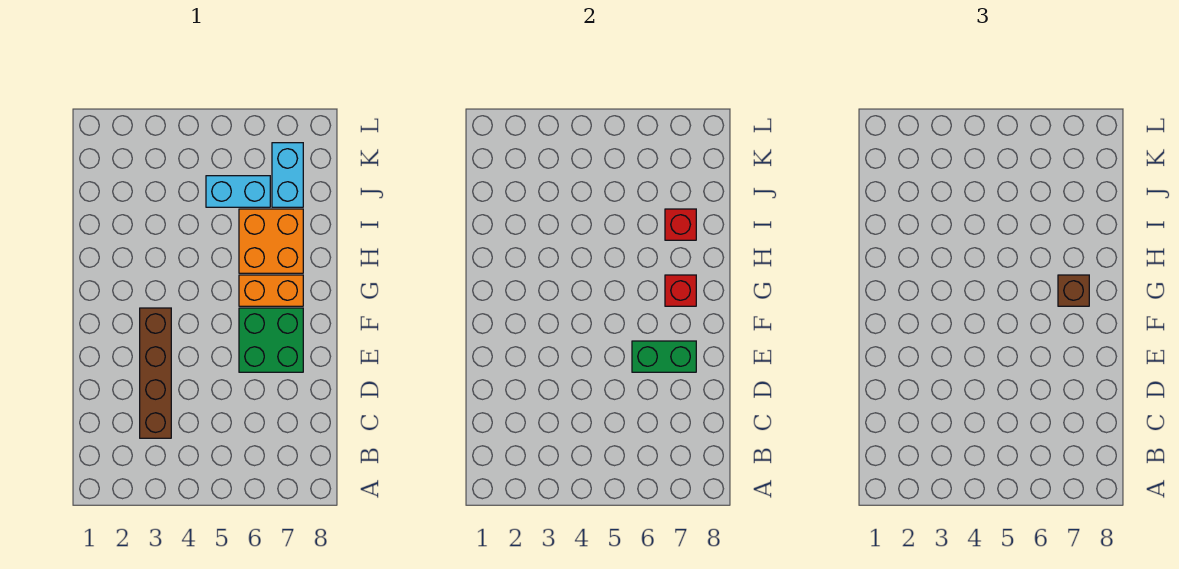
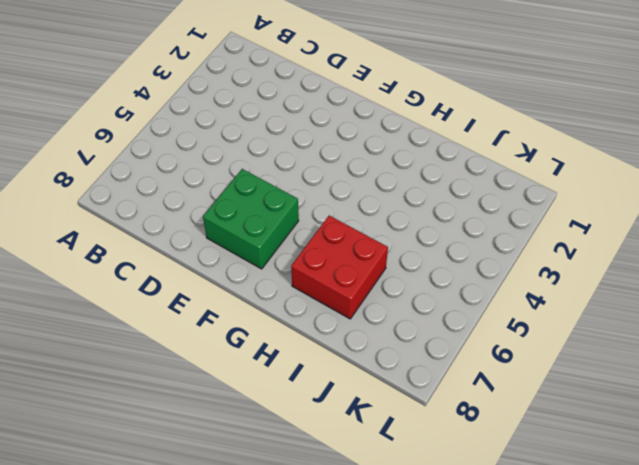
red 2x2 brick [291,216,388,319] -> orange 2x2 brick [239,209,303,273]
none -> brown 1x4 brick [140,308,171,438]
none -> orange 1x2 brick [239,275,303,306]

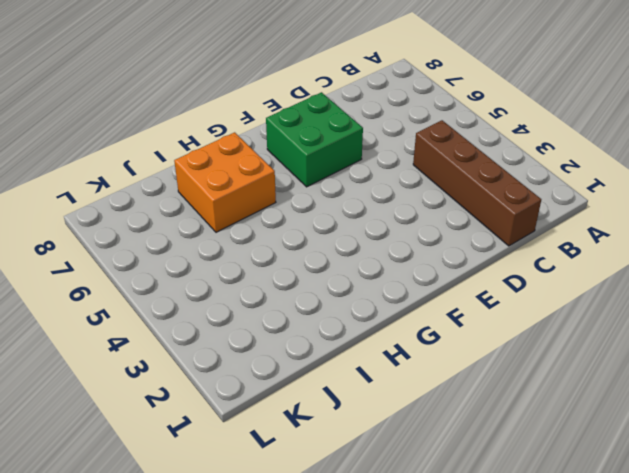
brown 1x4 brick [413,120,541,246] -> brown 1x4 brick turned to [140,308,171,438]
none -> orange 1x2 brick [239,275,303,306]
none -> cyan 1x2 brick [206,176,270,207]

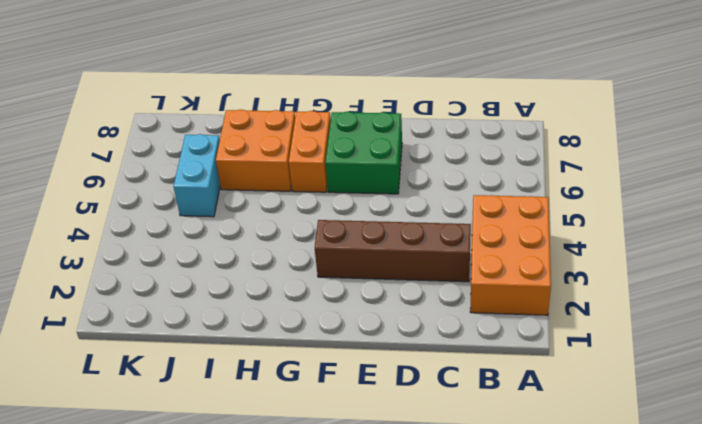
orange 2x3 brick [470,195,551,315] -> none
none -> cyan 1x2 brick [272,143,303,207]
none -> green 1x2 brick [632,341,696,372]

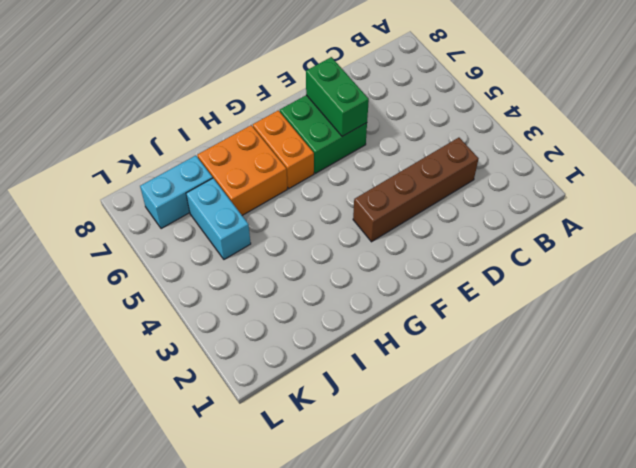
none -> red 1x1 brick [665,275,696,306]
none -> red 1x1 brick [665,209,696,240]

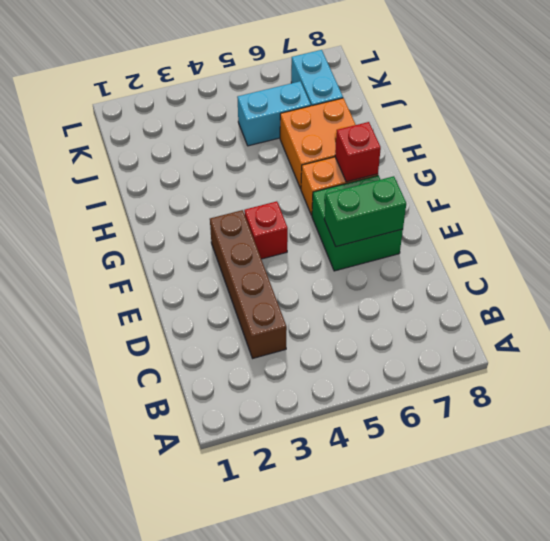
red 1x1 brick [244,201,288,259] -> red 1x1 brick moved to [665,209,696,240]
none -> brown 1x1 brick [1058,275,1089,306]

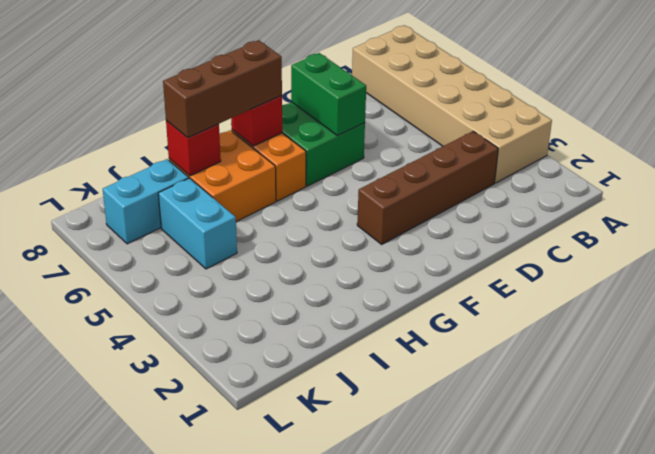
tan 2x6 brick [352,25,552,183] -> none
brown 1x3 brick [163,40,282,138] -> brown 1x1 brick [1058,275,1089,306]

